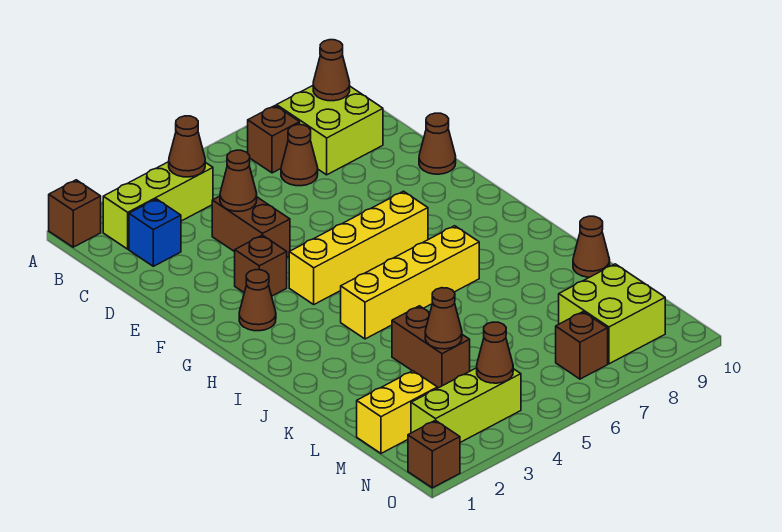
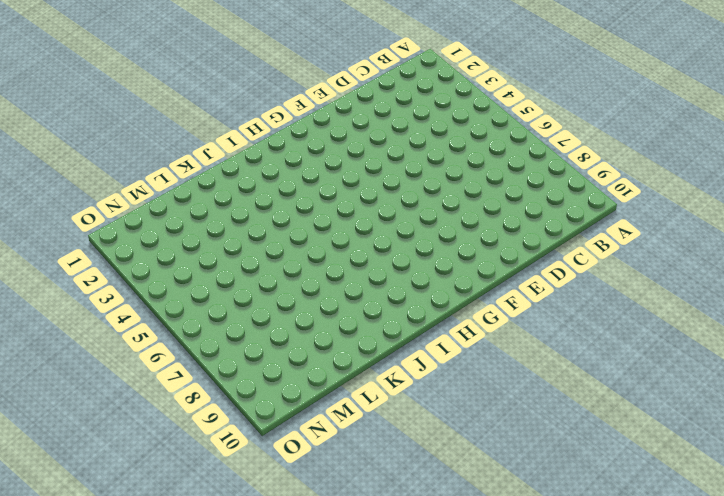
none -> brown 1x1 brick [49,180,101,247]
none -> lime 1x3 brick [103,162,213,249]
none -> brown 1x1 brick [248,106,300,173]

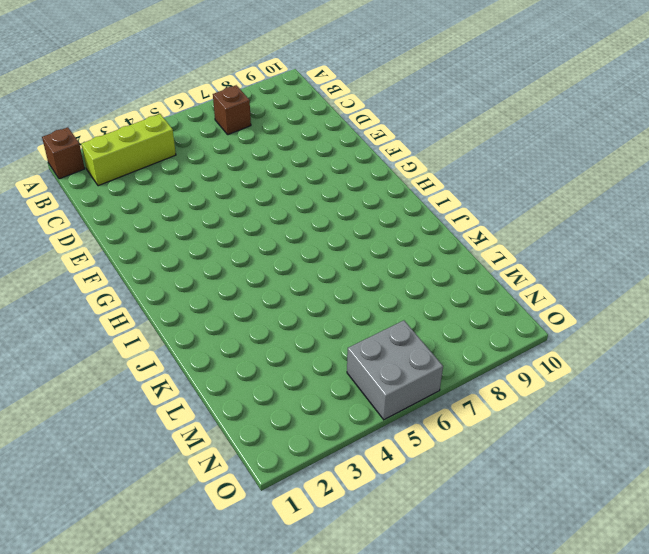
grey 2x2 brick [347,321,443,420] -> none
none -> lime 2x2 brick [277,86,383,175]
none -> blue 1x1 brick [129,199,181,266]
none -> brown 1x1 cone [281,125,318,186]

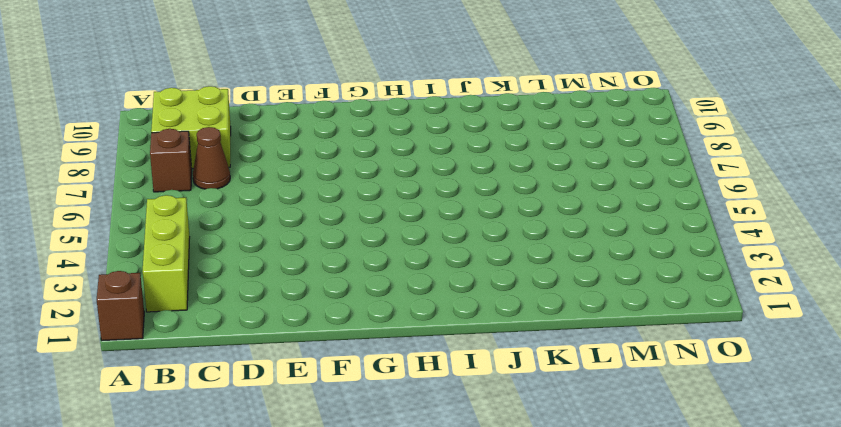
none -> blue 1x1 brick [129,199,181,266]
none -> brown 1x2 brick [212,196,290,257]
none -> brown 1x1 cone [419,113,456,174]

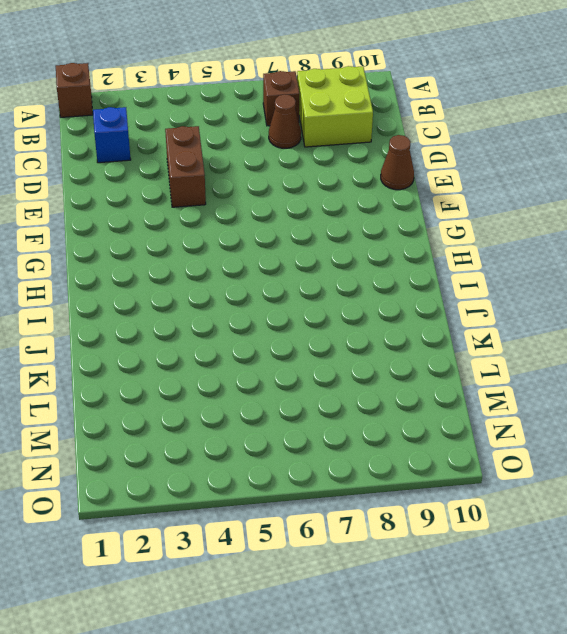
none -> lime 1x3 brick [103,162,213,249]
none -> brown 1x1 brick [235,235,287,296]
none -> brown 1x1 cone [239,270,276,331]

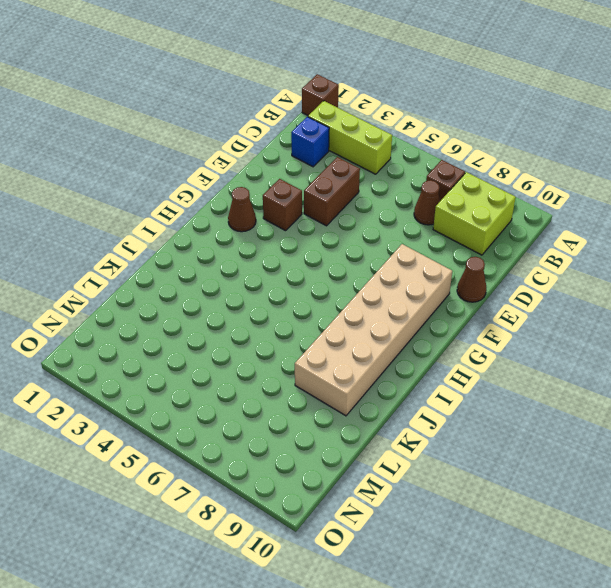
tan 2x6 brick [295,244,452,416] -> none
none -> yellow 1x4 brick [289,191,428,304]
none -> yellow 1x4 brick [341,226,479,339]
none -> brown 1x2 brick [392,306,470,388]

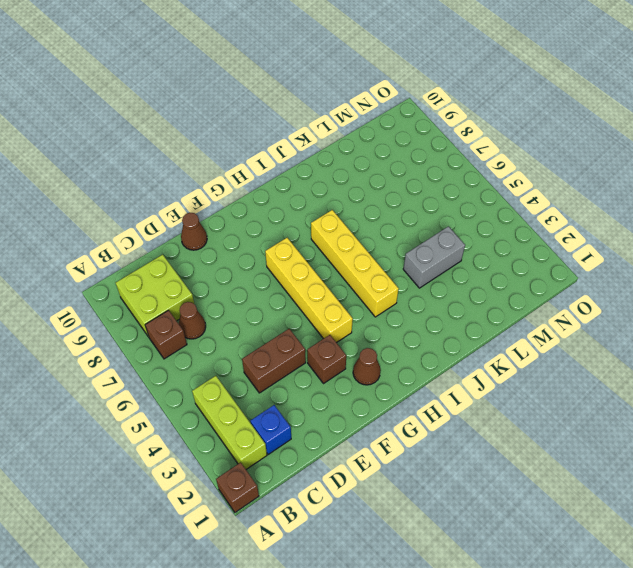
grey 1x2 brick [403,226,465,288] -> brown 1x2 brick [392,306,470,388]
none -> brown 1x1 cone [573,216,610,277]
none -> yellow 1x2 brick [357,371,437,453]
none -> lime 2x2 brick [559,264,665,364]

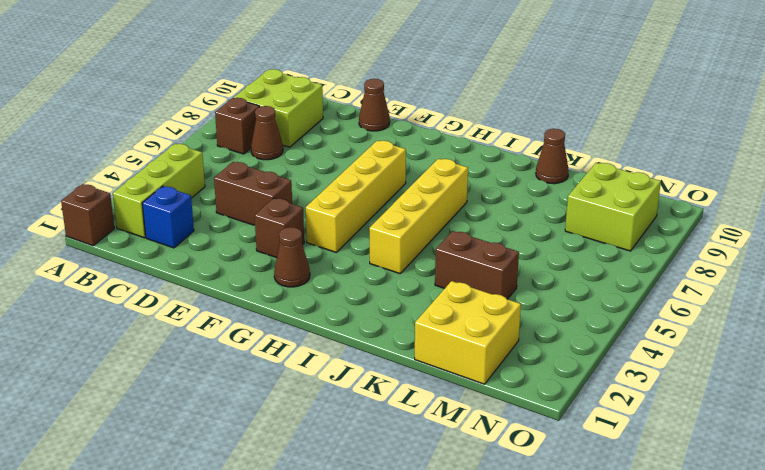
yellow 2x2 brick [415,281,521,384] -> yellow 1x2 brick [357,371,437,453]
none -> lime 1x3 brick [411,368,521,442]
none -> brown 1x1 brick [556,312,608,379]
none -> brown 1x1 brick [408,420,460,488]

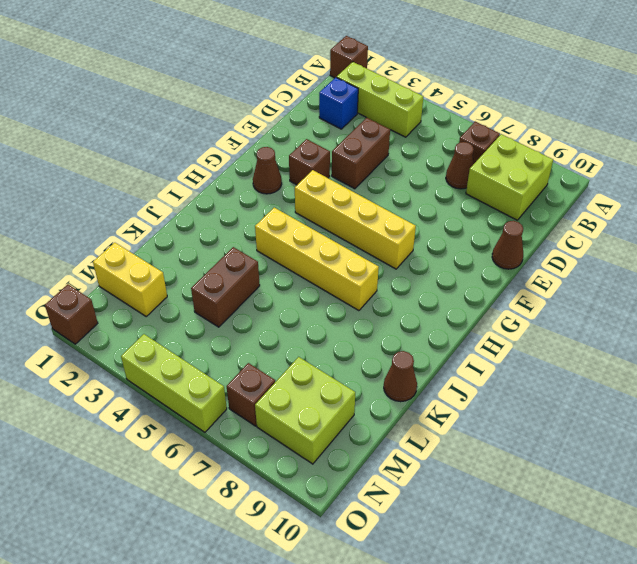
lime 1x3 brick [121,334,227,432] -> lime 1x3 brick moved to [411,368,521,442]
none -> brown 1x1 cone [169,116,205,177]
none -> brown 1x1 cone [313,40,350,101]
none -> brown 1x1 cone [220,150,257,211]

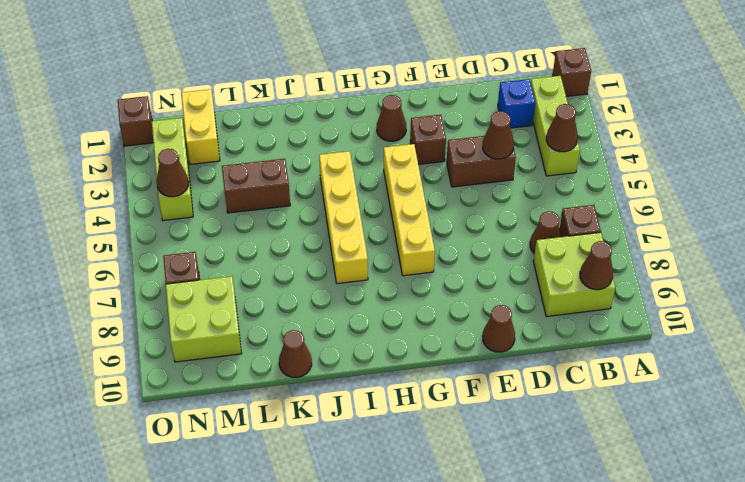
none -> brown 1x1 cone [425,288,462,349]

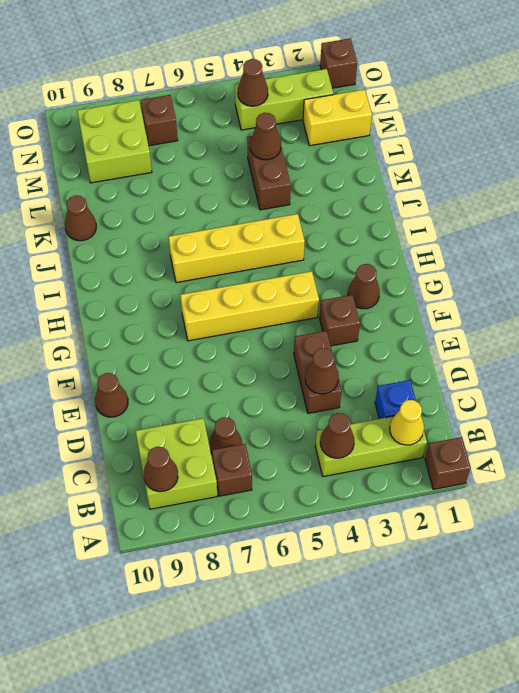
yellow 1x1 cone [390,400,424,445] -> none

